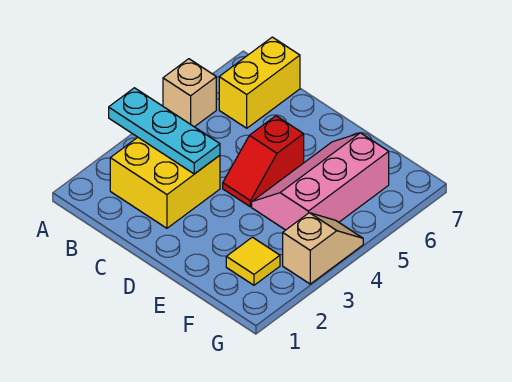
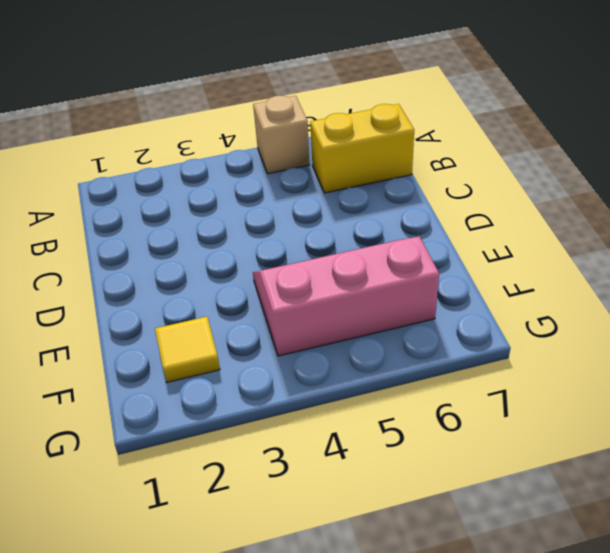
none -> yellow 2x2 brick [110,137,220,228]
none -> red 1x2 slope [223,116,304,207]

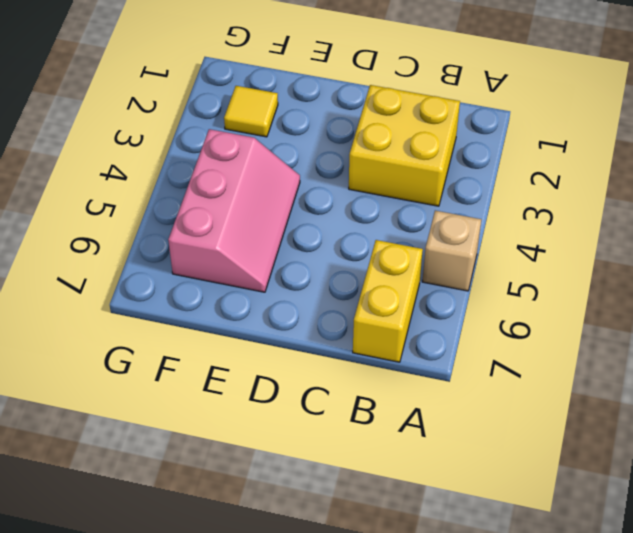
none -> red 1x2 slope [223,116,304,207]
none -> tan 1x2 slope [283,213,363,284]

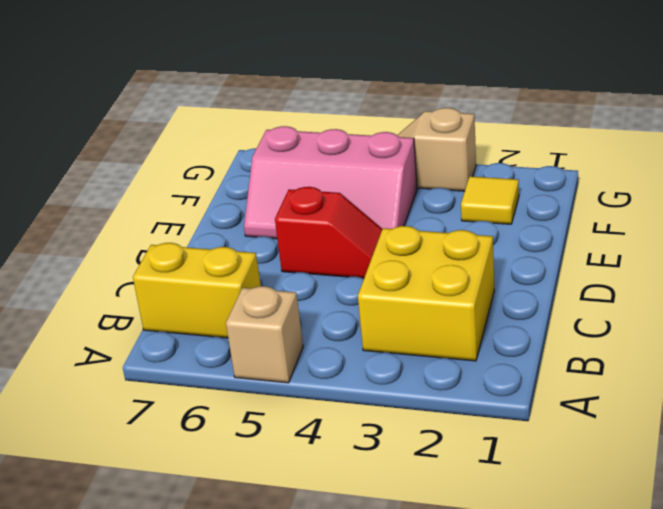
none -> cyan 1x3 plate [109,88,220,174]

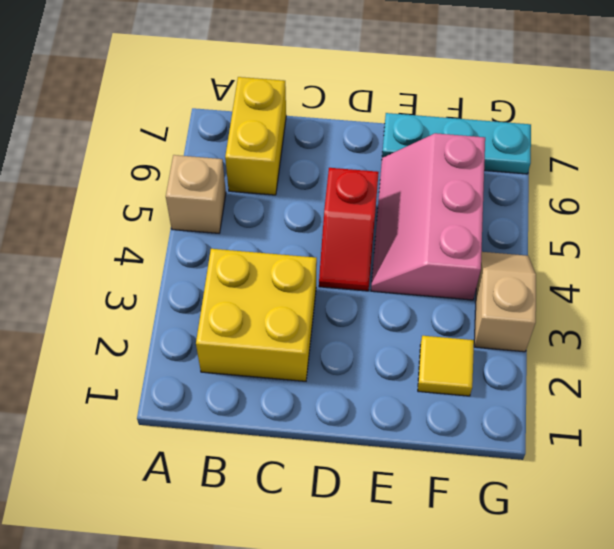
cyan 1x3 plate [382,113,531,174] -> cyan 1x3 plate moved to [109,88,220,174]

